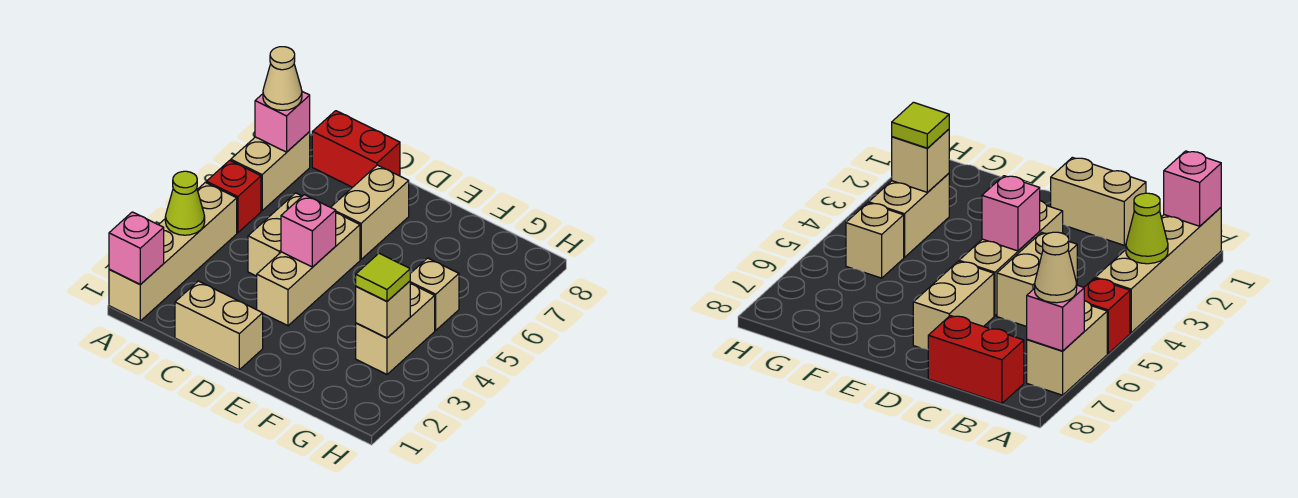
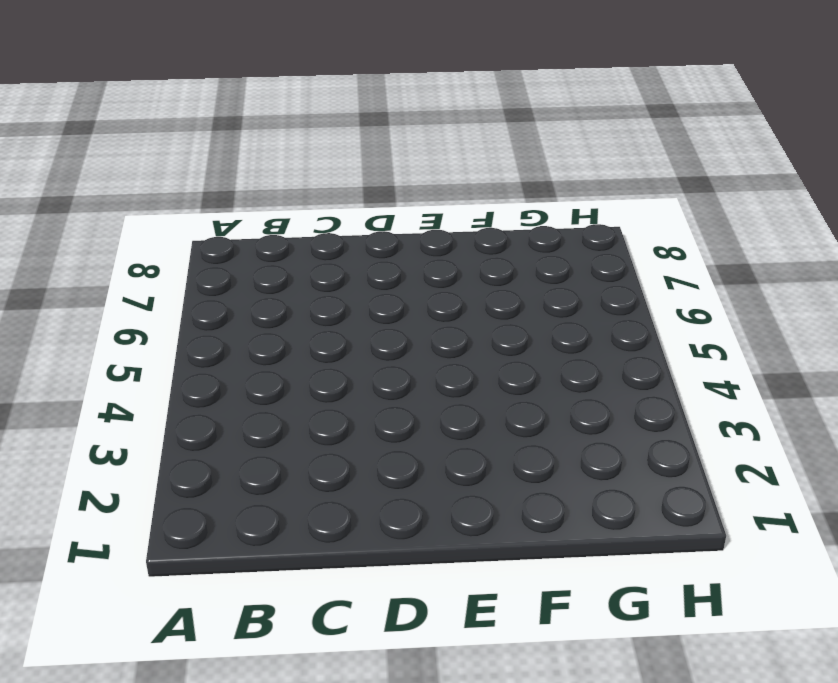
none -> tan 1x4 brick [109,182,237,321]
none -> red 1x1 brick [206,160,261,233]
none -> tan 1x2 brick [231,132,310,211]

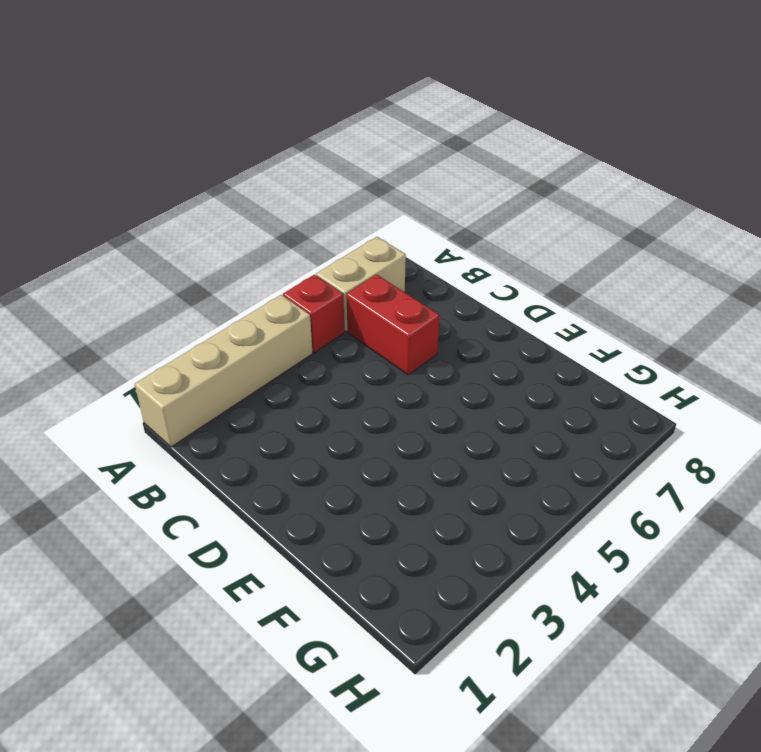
red 1x2 brick [346,275,440,375] -> red 1x2 brick moved to [312,111,400,187]
none -> tan 1x2 brick [175,281,263,370]
none -> tan 1x2 brick [248,193,302,276]
none -> tan 1x3 brick [257,213,360,326]

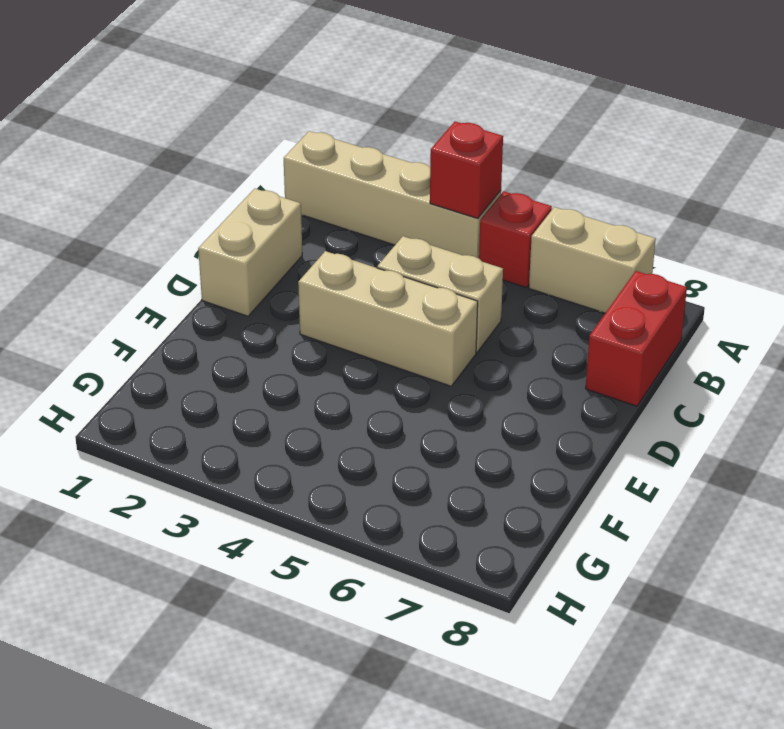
red 1x1 brick [430,121,503,218] -> none
none -> tan 1x2 brick [331,165,409,259]
none -> tan 1x2 brick [356,284,435,374]
none -> tan 1x1 brick [410,258,459,330]

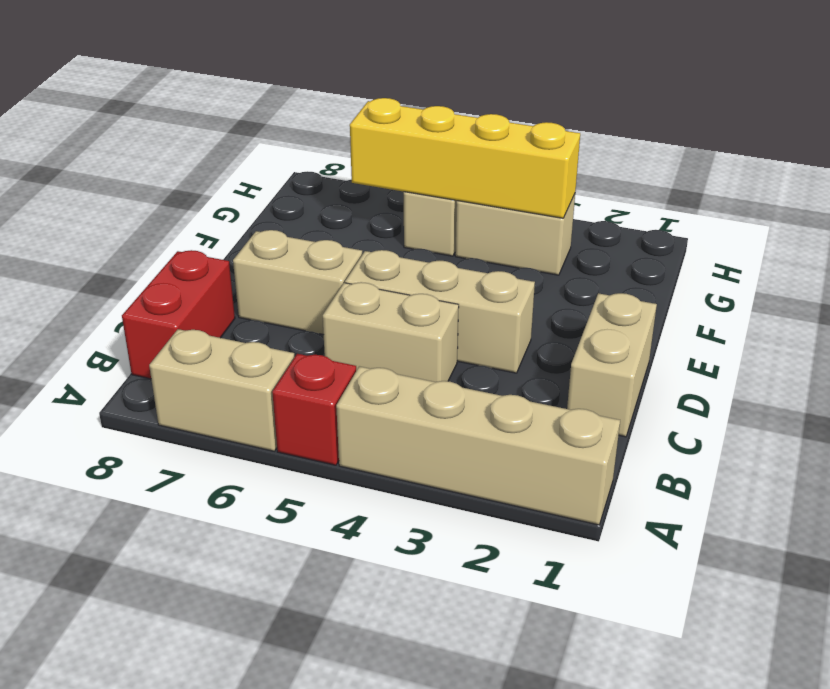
yellow 1x4 brick [350,98,580,218] -> tan 1x1 brick [356,281,410,338]
none -> pink 1x1 brick [109,212,164,285]
none -> lime 1x1 cone [165,171,205,235]
none -> pink 1x1 brick [255,92,310,152]

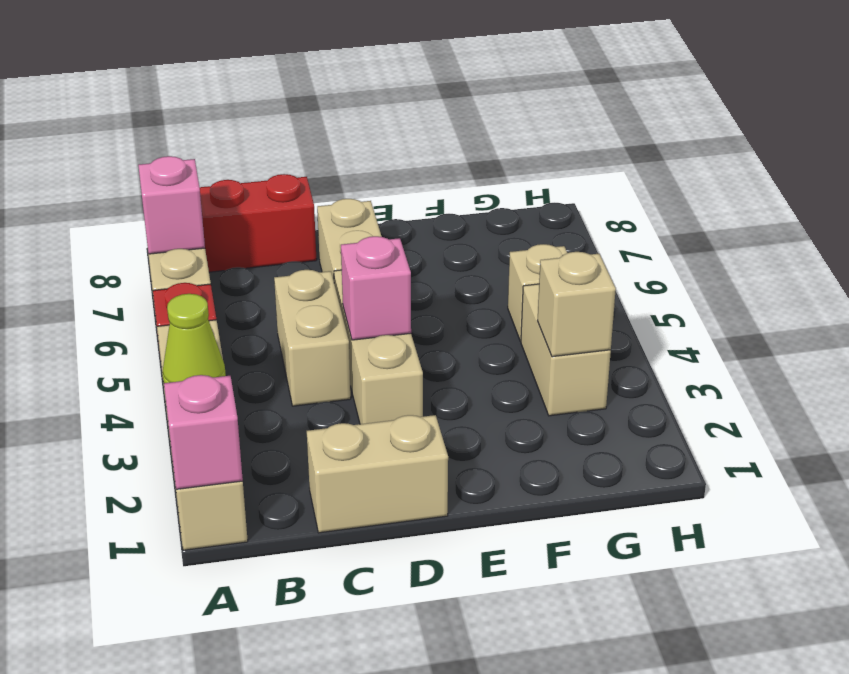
none -> tan 1x1 cone [263,47,302,110]
none -> lime 1x1 tile [356,253,410,301]

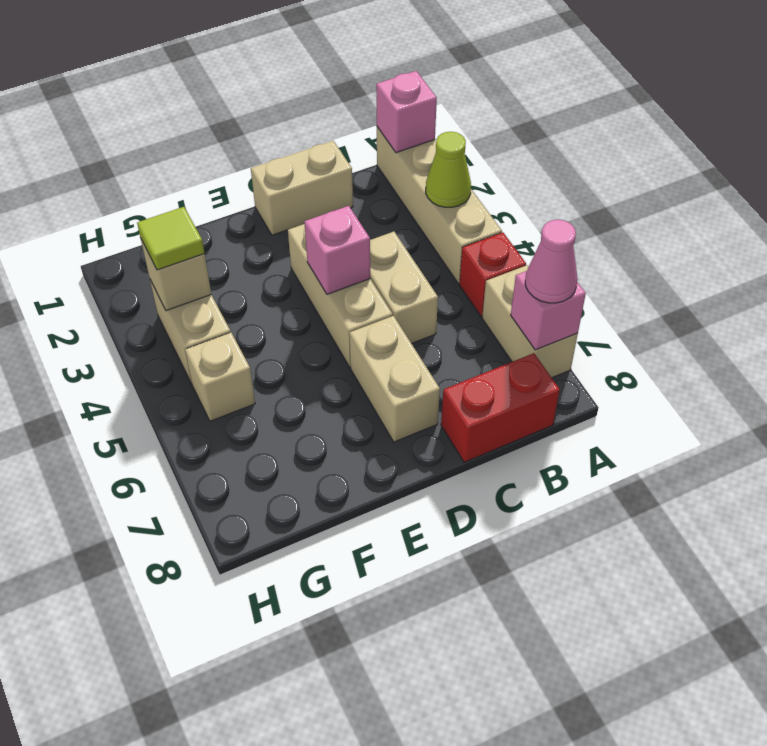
pink 1x1 cone [525,220,578,303] -> tan 1x1 cone [263,47,302,110]

